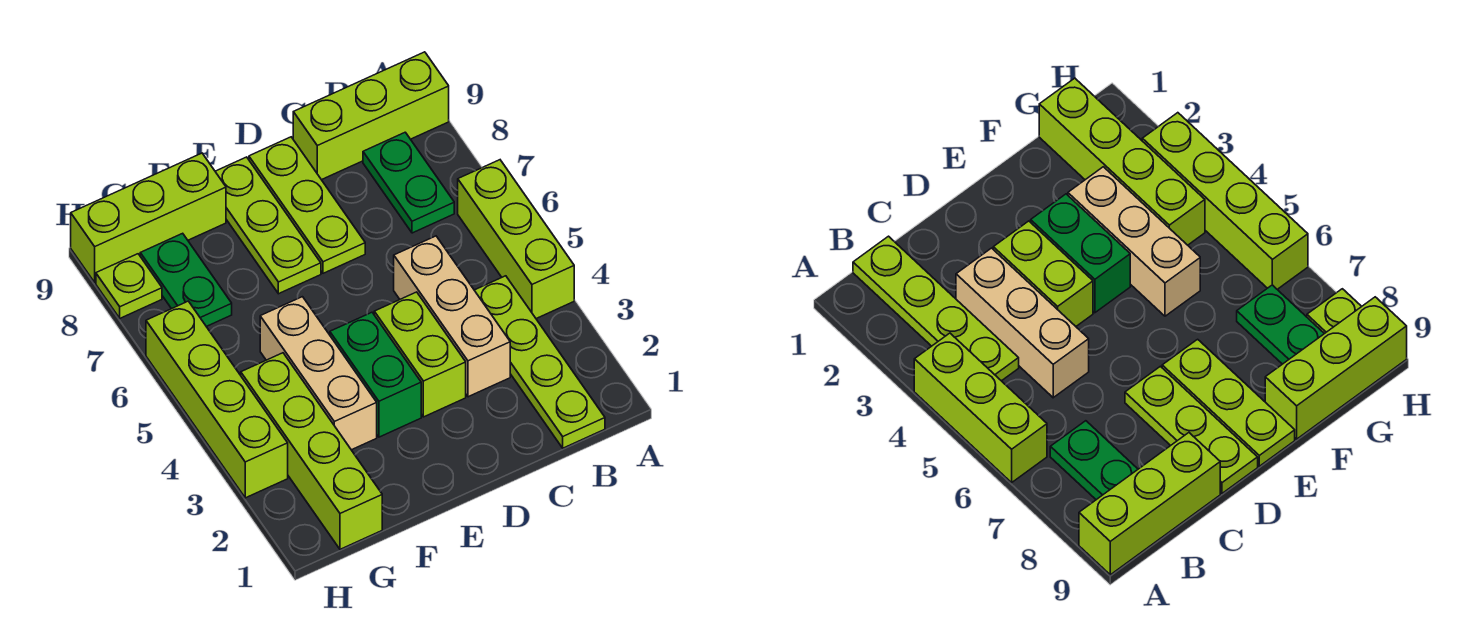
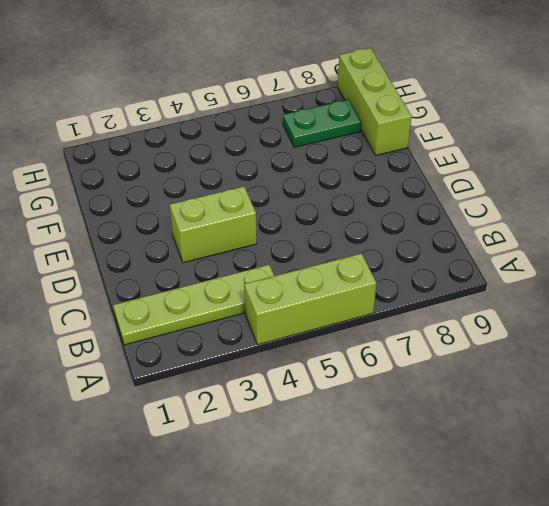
none -> lime 1x3 brick [293,52,449,180]
none -> green 1x2 plate [363,132,454,233]
none -> tan 1x3 brick [394,236,510,397]

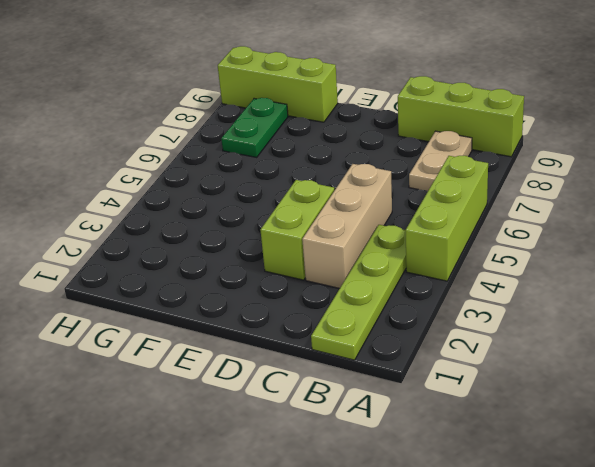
tan 1x2 plate [409,131,472,191] -> green 1x2 plate [363,132,454,233]
none -> lime 1x3 plate [249,137,365,273]
none -> green 1x2 brick [330,312,421,437]
none -> lime 1x3 plate [215,157,321,294]

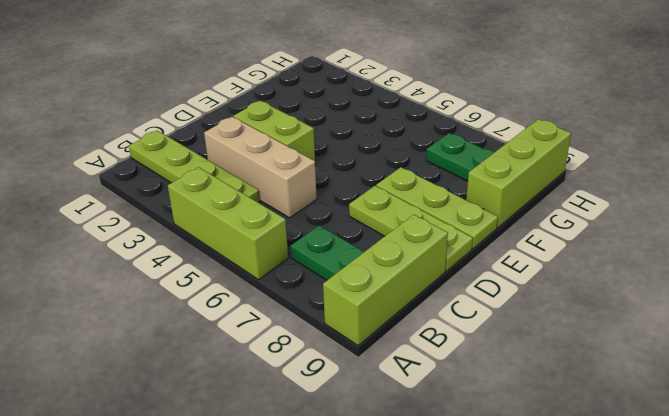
none -> green 1x2 brick [330,312,421,437]
none -> tan 1x3 brick [260,297,377,450]
none -> lime 1x4 brick [241,353,382,549]

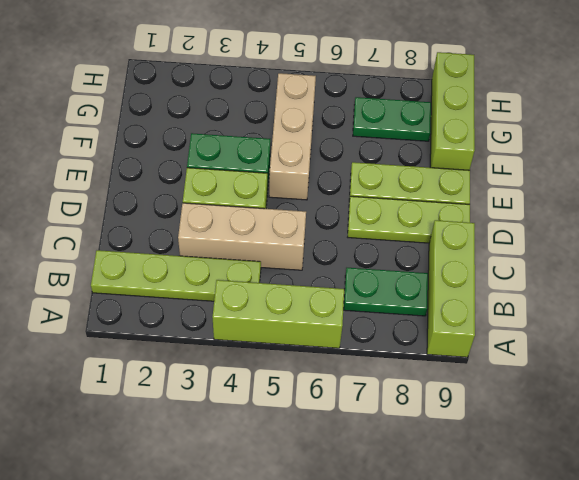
tan 1x3 brick [269,73,316,200] -> tan 1x3 brick turned to [260,297,377,450]
none -> lime 1x4 brick [241,353,382,549]
none -> lime 1x4 brick [146,301,288,498]
none -> lime 1x1 plate [96,254,162,318]

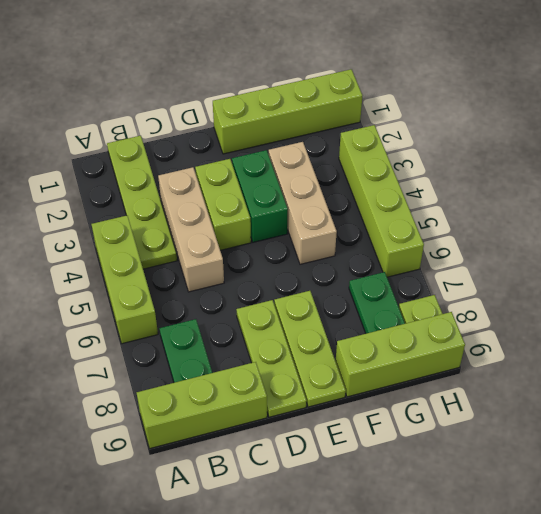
lime 1x4 brick [213,69,362,154] -> lime 1x4 brick turned to [241,353,382,549]

